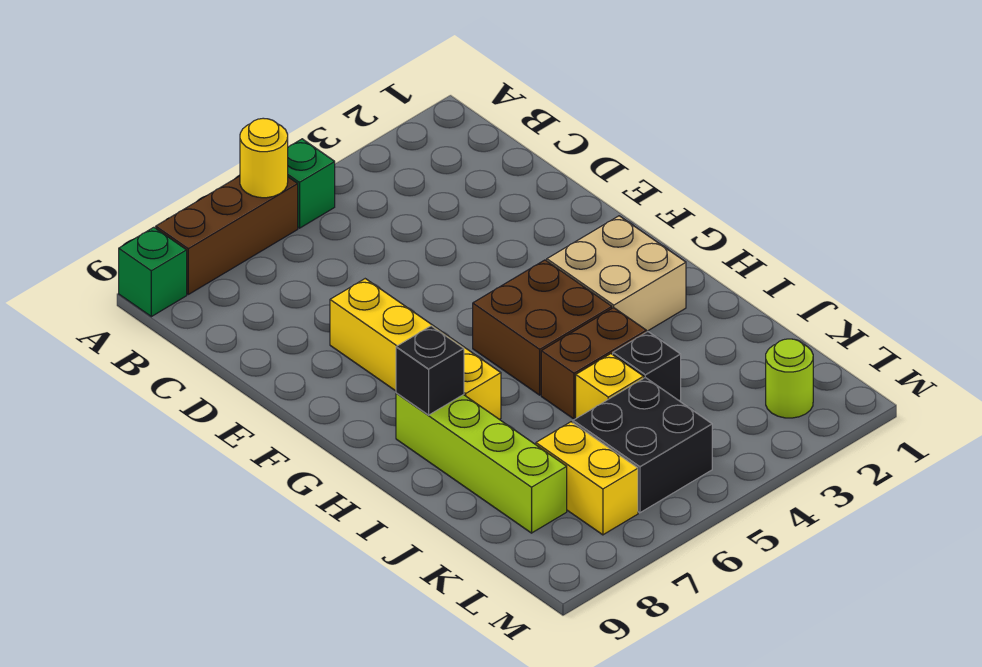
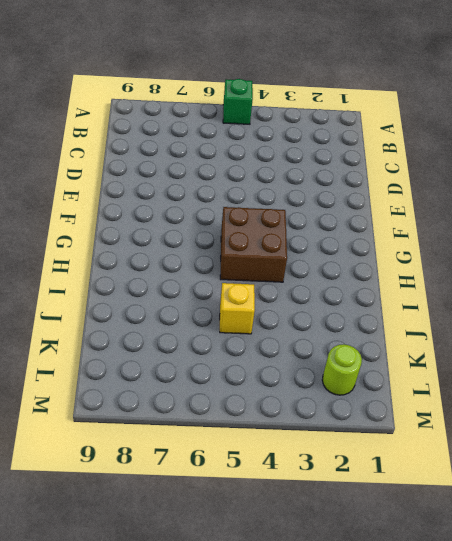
none -> brown 1x3 brick [156,176,298,294]
none -> green 1x1 brick [119,227,187,317]
none -> yellow 1x4 brick [330,279,501,419]

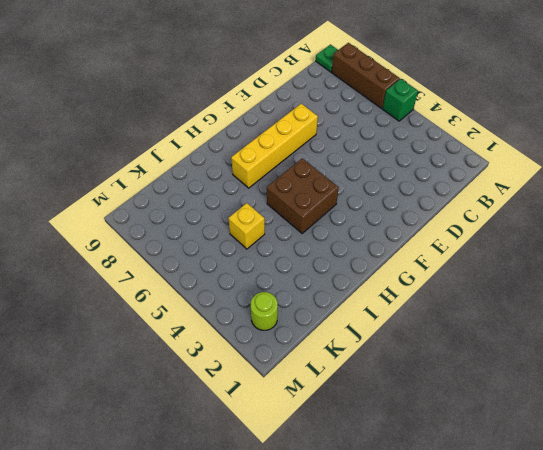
green 1x1 plate [316,45,338,72] -> green 1x1 brick [119,227,187,317]
none -> tan 2x2 brick [547,216,686,332]
none -> lime 1x4 brick [396,393,567,533]
none -> brown 1x2 brick [541,308,646,419]

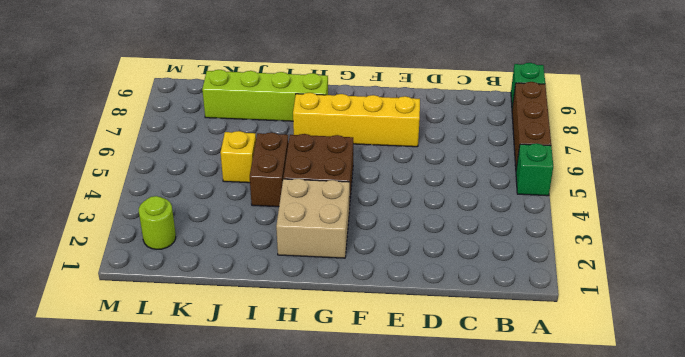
none -> black 1x1 brick [613,332,681,401]
none -> black 2x2 brick [573,378,712,513]
none -> yellow 1x2 brick [536,422,638,535]

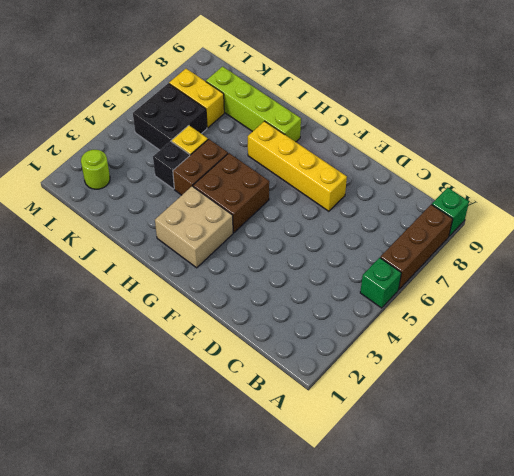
none -> yellow 1x1 round brick [240,118,288,198]
none -> black 1x1 brick [396,326,464,415]

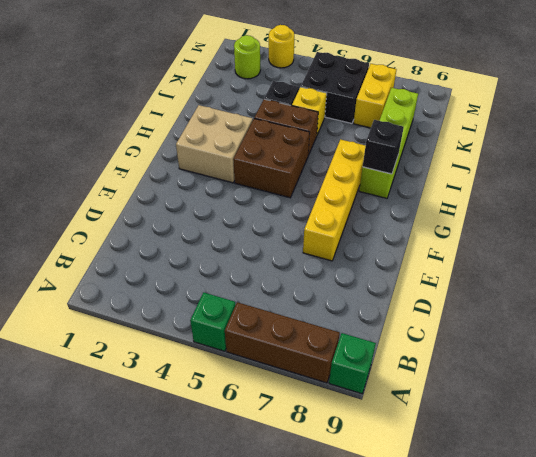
yellow 1x1 round brick [269,25,294,68] -> yellow 1x1 round brick moved to [240,118,288,198]

